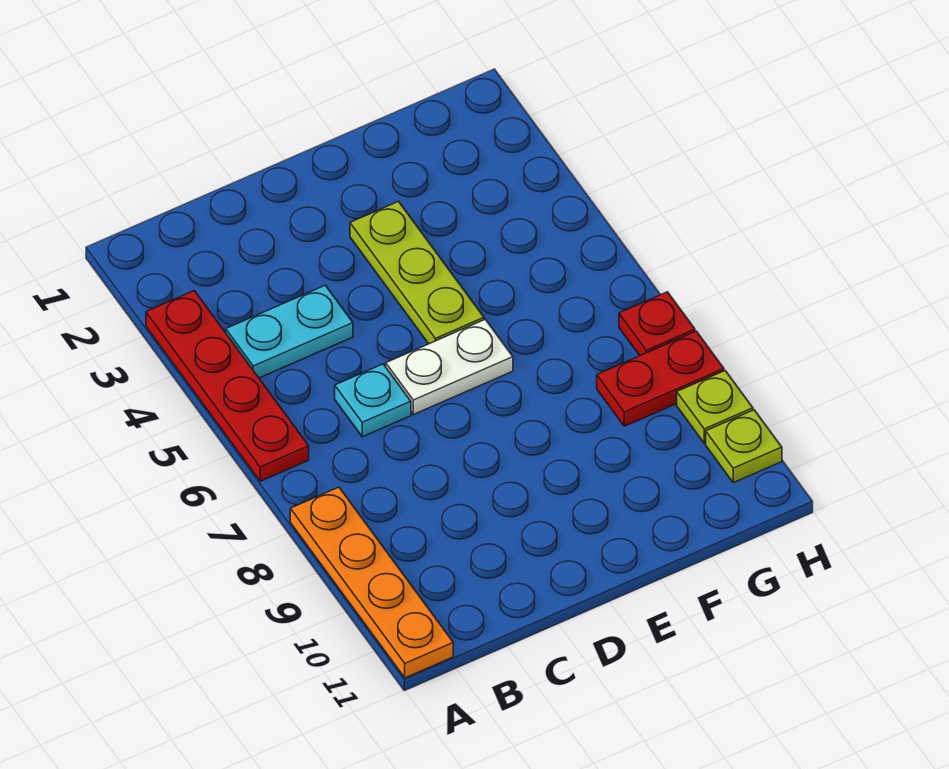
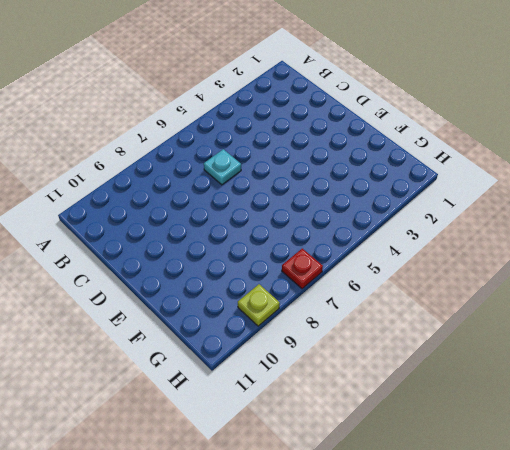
none -> red 1x4 plate [146,291,309,481]
none -> orange 1x4 plate [290,487,453,678]

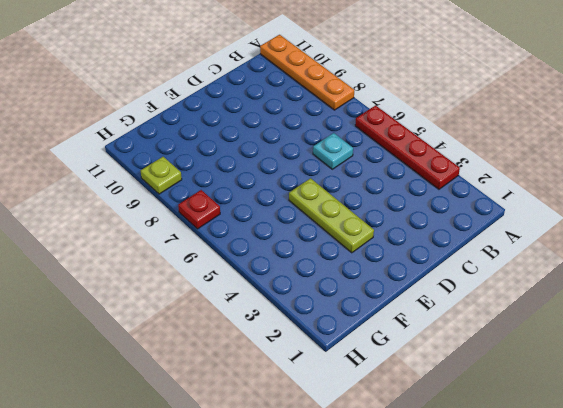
none -> cyan 1x2 plate [226,285,353,378]
none -> white 1x2 plate [386,319,513,414]

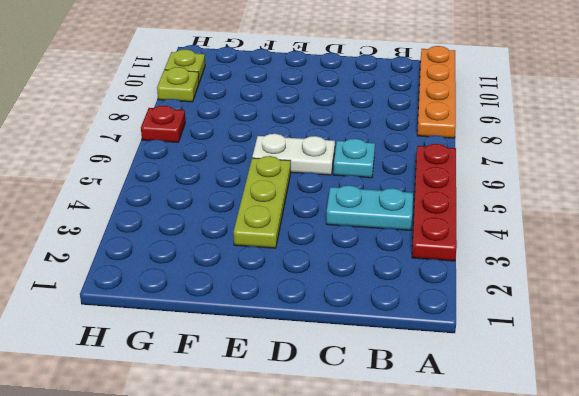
none -> red 1x2 plate [597,331,724,426]

